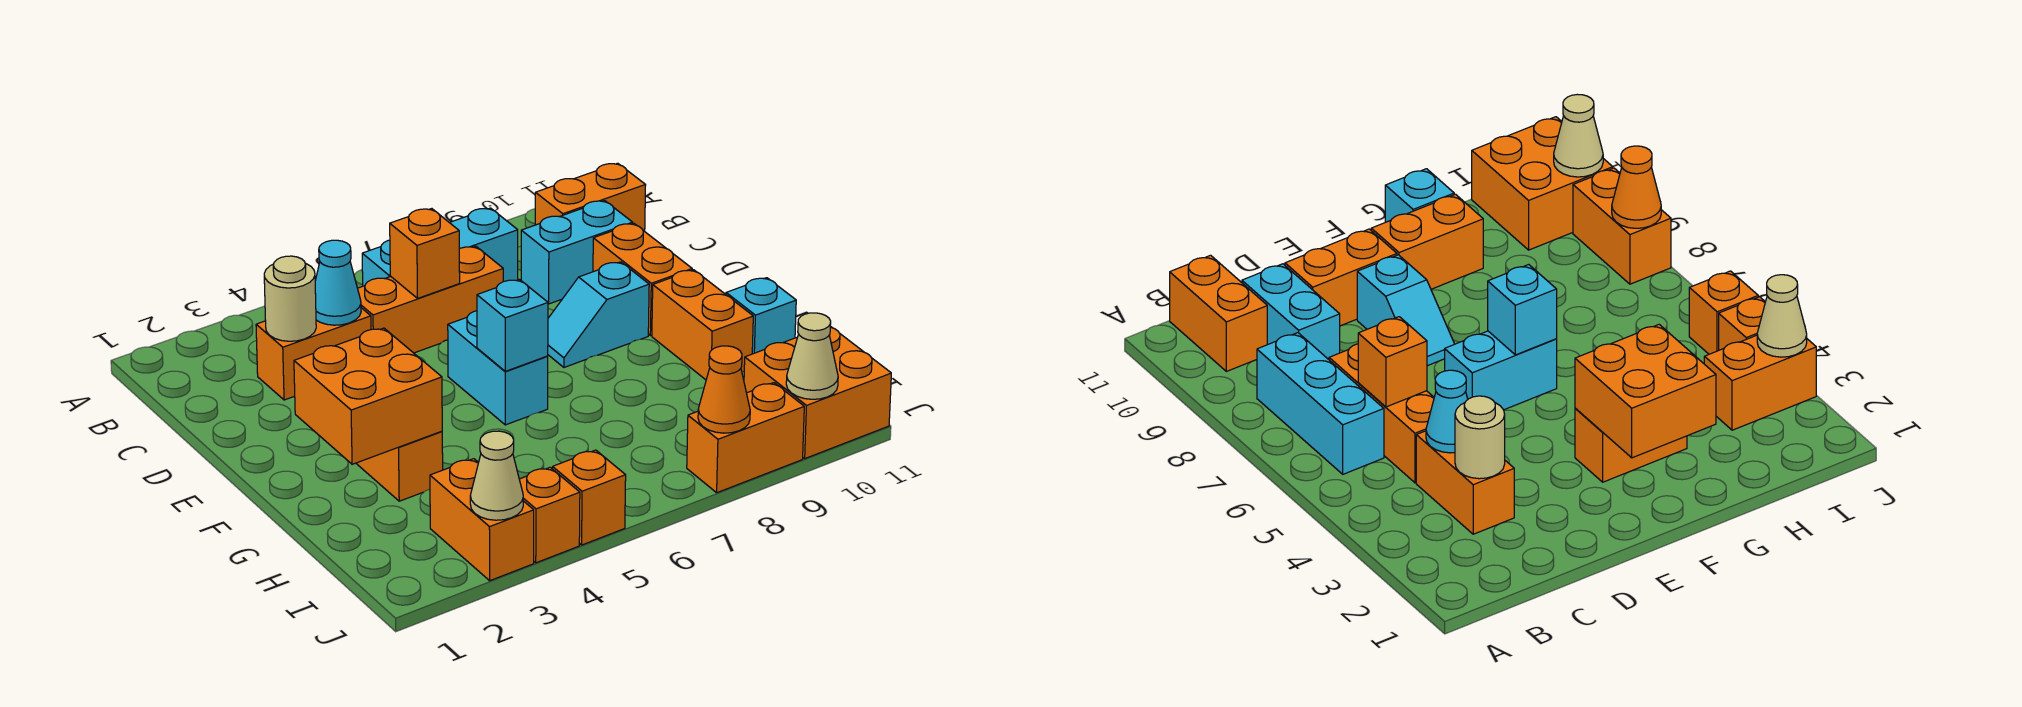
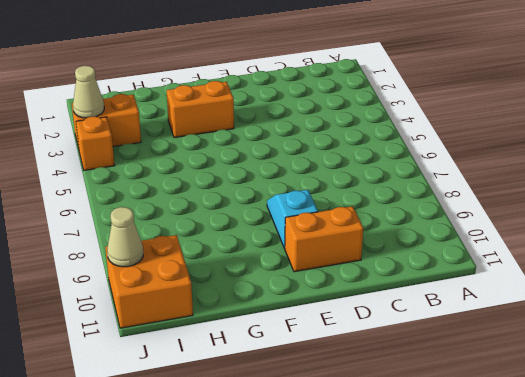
none -> cyan 1x3 brick [362,208,518,286]
none -> orange 1x2 brick [535,163,646,231]
none -> orange 1x2 brick [256,308,371,400]

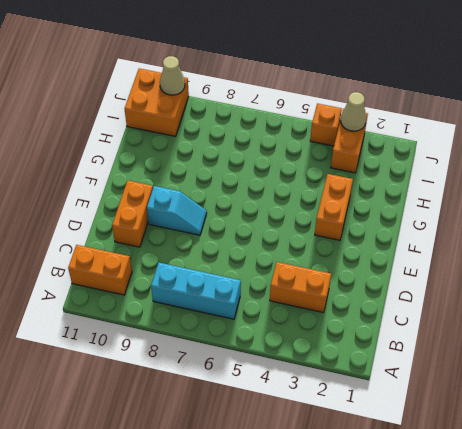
none -> orange 1x3 brick [358,246,503,353]
none -> cyan 1x2 brick [521,201,633,304]
none -> cyan 1x2 brick [448,311,548,425]

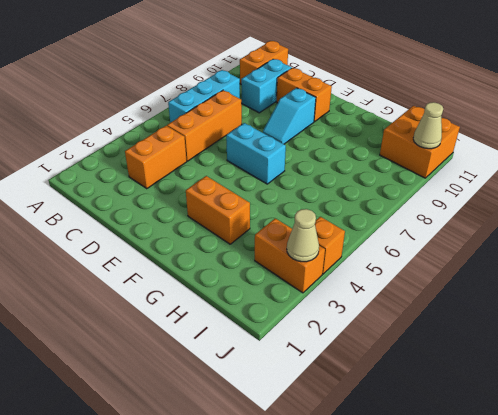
none -> orange 1x2 brick [652,270,753,380]
none -> cyan 1x1 brick [726,278,796,354]
none -> orange 1x1 brick [552,450,626,545]

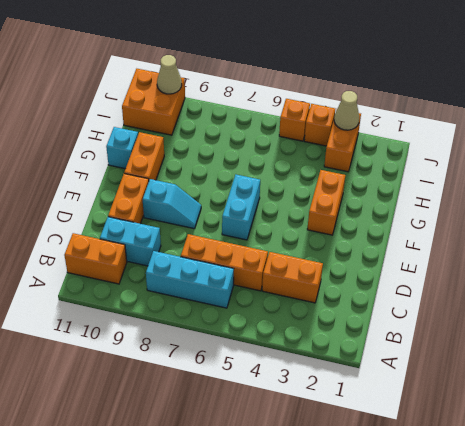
none -> orange 1x2 brick [687,383,804,493]
none -> tan 1x1 round brick [264,256,316,341]
none -> cyan 1x1 cone [315,240,361,325]

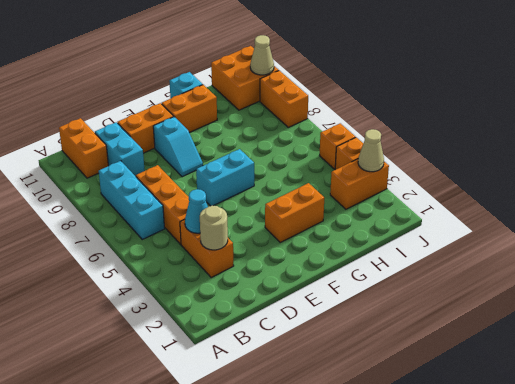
none -> orange 1x1 brick [390,209,460,298]
none -> orange 2x2 brick [294,328,442,464]
none -> cyan 1x1 brick [477,279,548,371]

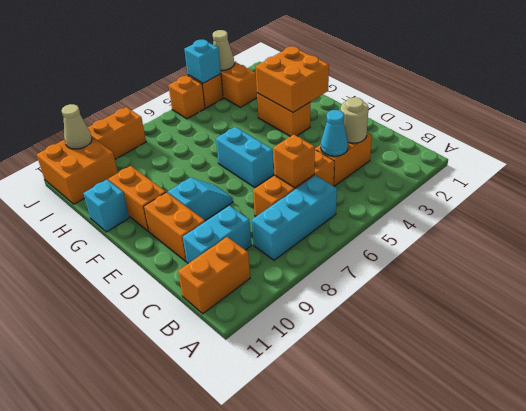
cyan 1x1 brick [184,40,221,83] -> cyan 1x1 brick moved to [477,279,548,371]
none -> orange 1x1 cone [698,346,750,433]

